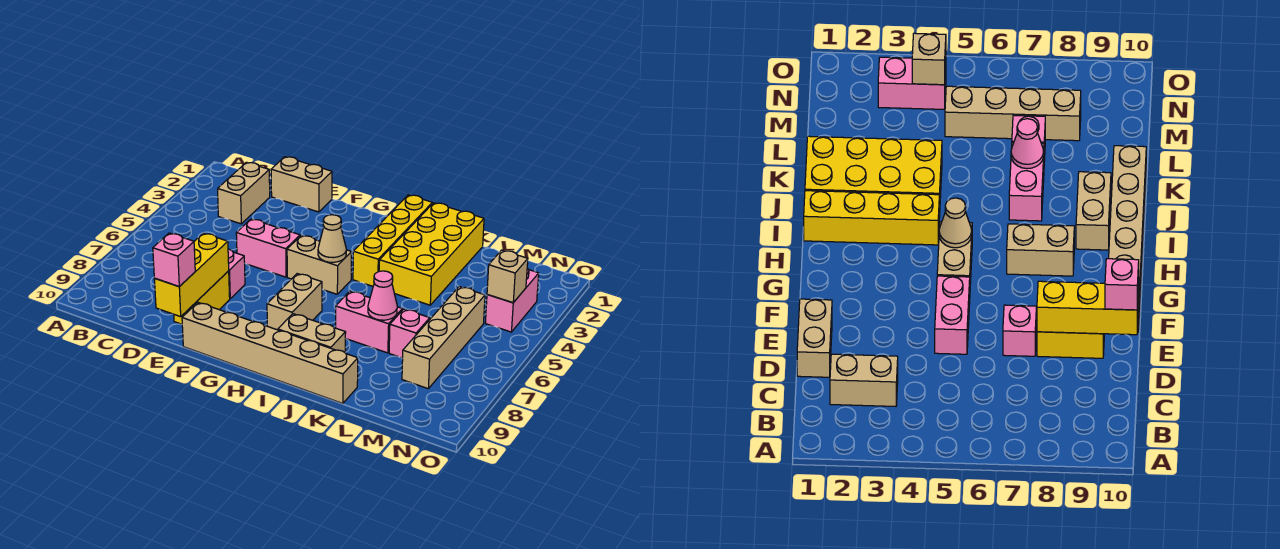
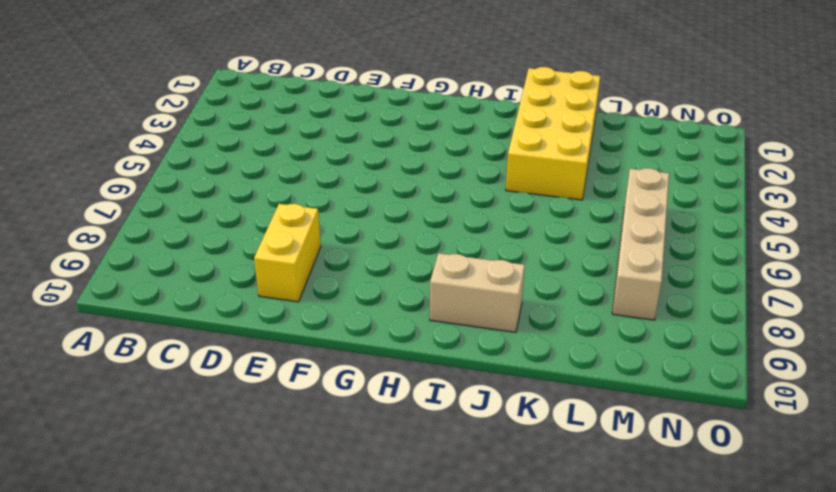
none -> tan 1x2 brick [218,162,270,224]
none -> tan 1x2 brick [271,157,332,212]
none -> pink 1x2 brick [236,219,300,277]

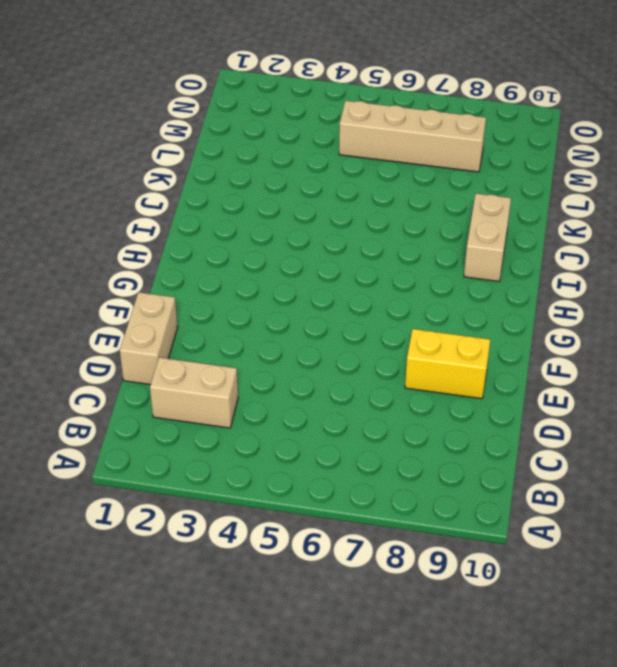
none -> pink 1x2 brick [236,219,300,277]
none -> pink 1x1 brick [228,249,245,299]
none -> tan 1x6 brick [182,303,358,404]

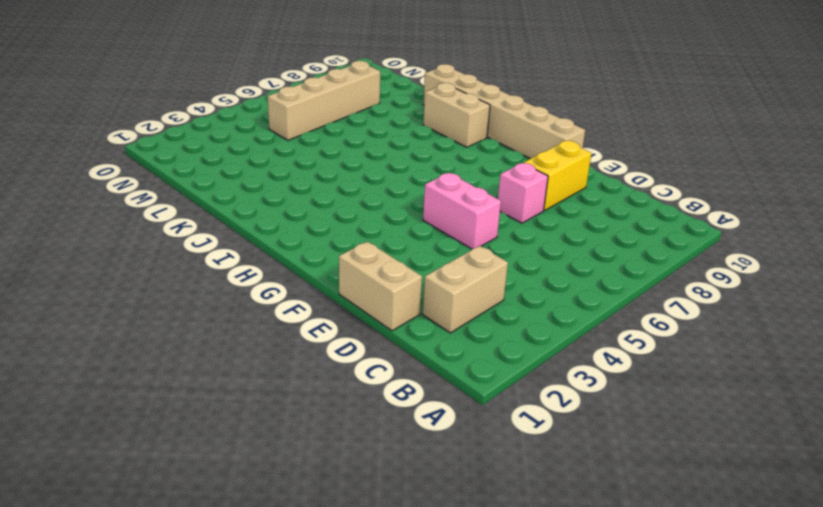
none -> tan 1x2 brick [287,235,351,294]
none -> tan 1x2 brick [267,274,322,330]
none -> yellow 1x4 brick [353,195,432,286]

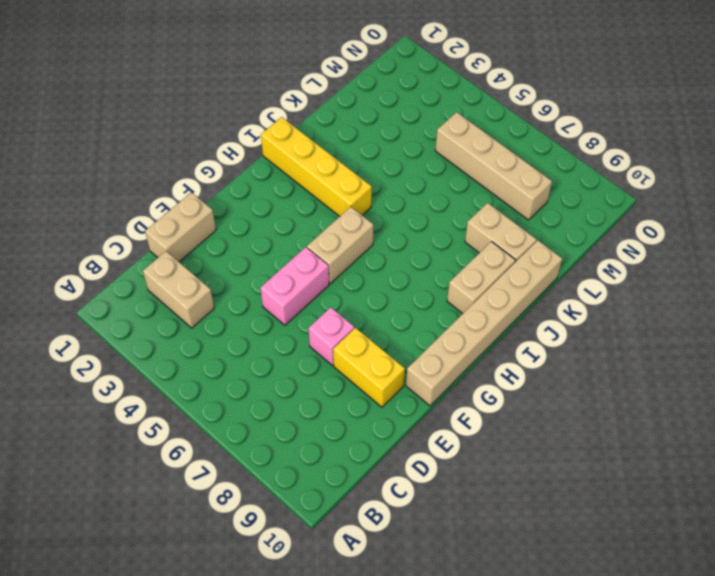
tan 1x2 brick [465,203,536,262] -> tan 1x2 brick moved to [267,274,322,330]
none -> yellow 2x4 brick [379,203,484,305]
none -> pink 1x2 brick [336,291,402,353]
none -> pink 1x1 brick [389,309,430,358]

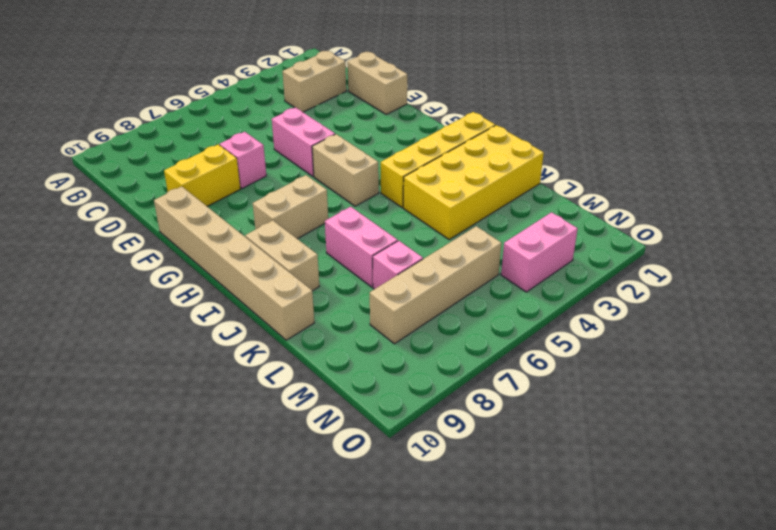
none -> yellow 1x3 brick [154,233,229,317]
none -> tan 1x1 cone [318,215,346,262]
none -> pink 1x1 cone [368,271,397,320]

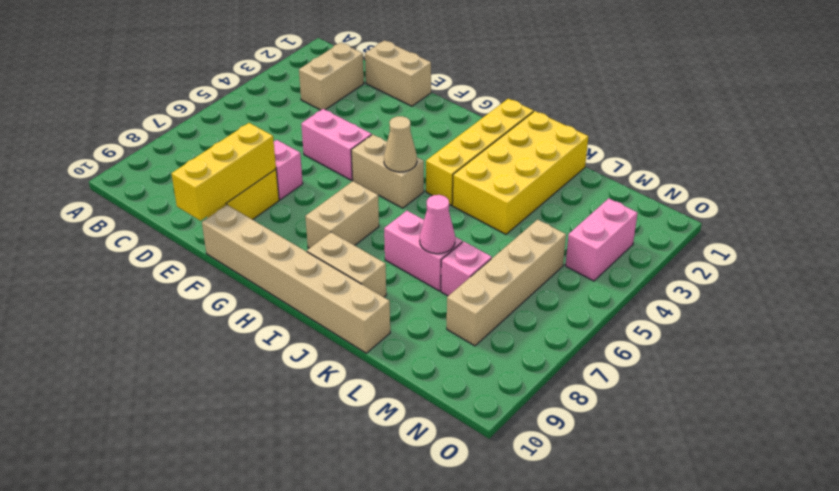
none -> tan 1x1 brick [487,250,528,303]
none -> pink 1x1 brick [153,233,195,287]

